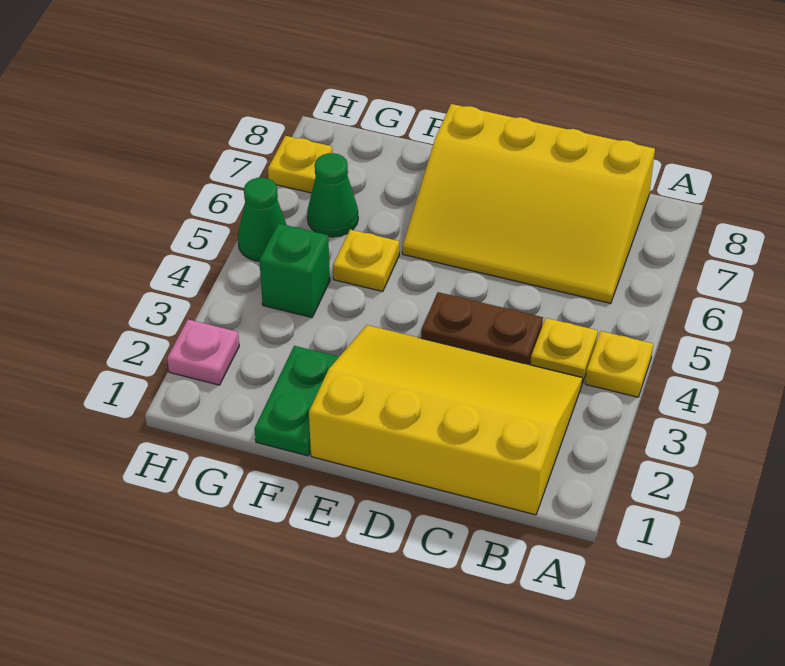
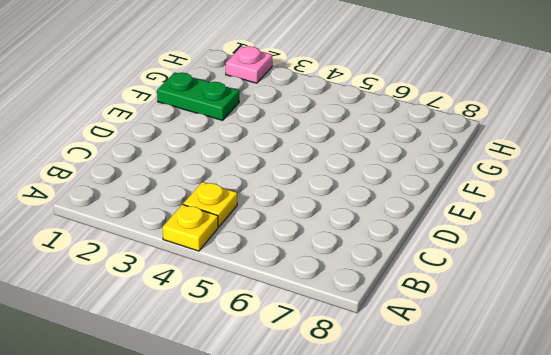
none -> yellow 3x4 slope [309,325,583,515]
none -> yellow 3x4 slope [402,104,655,303]
none -> brown 1x2 plate [421,292,543,364]

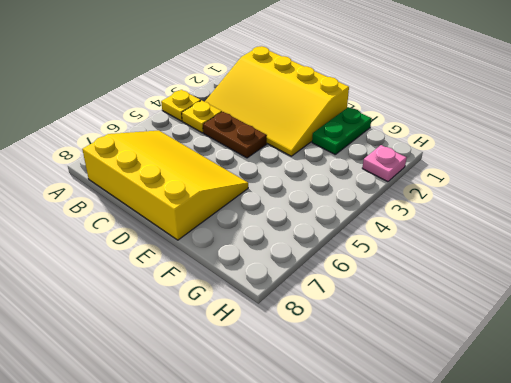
none -> yellow 1x1 plate [333,229,399,292]
none -> green 1x1 brick [259,223,330,318]
none -> green 1x1 cone [307,153,358,237]

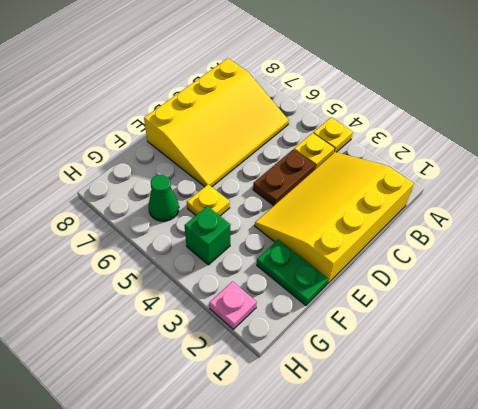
none -> green 1x1 cone [238,178,286,261]
none -> yellow 1x1 plate [268,136,332,193]

